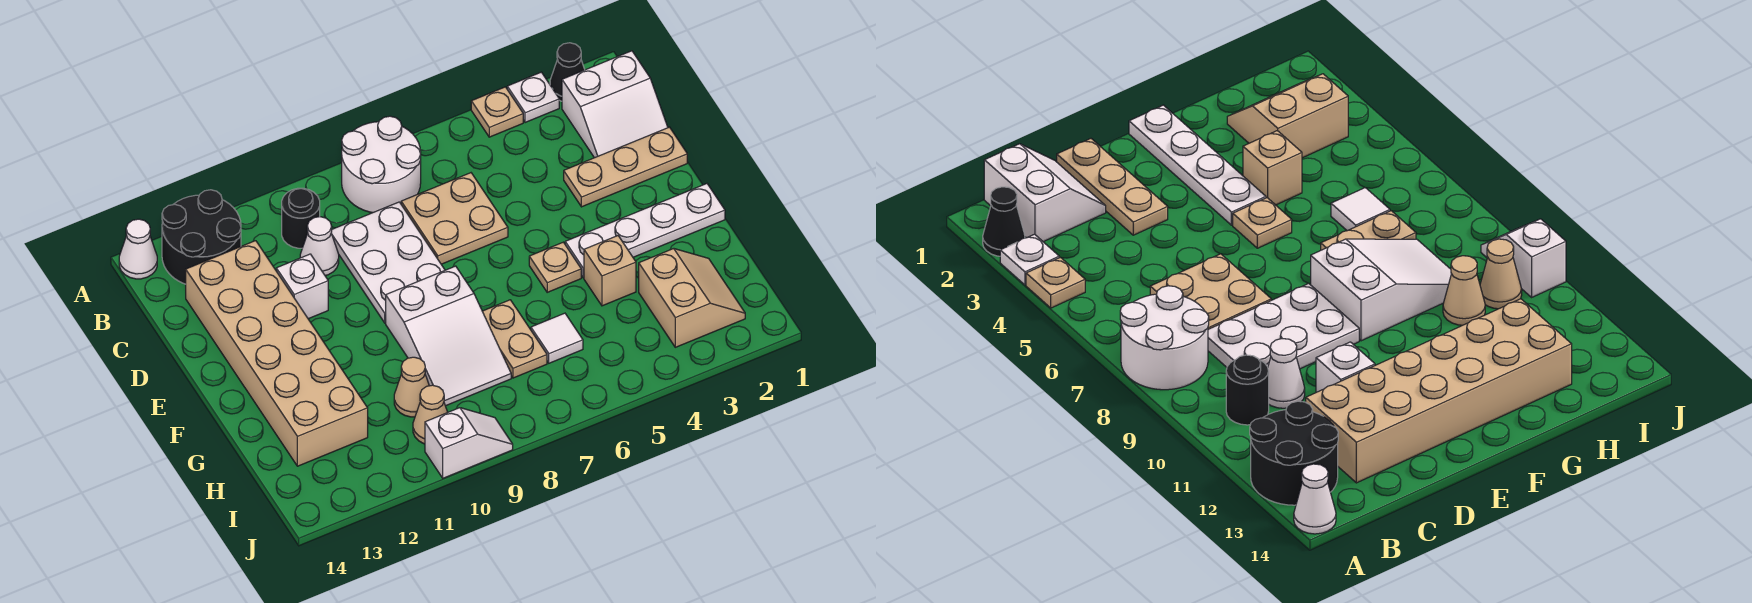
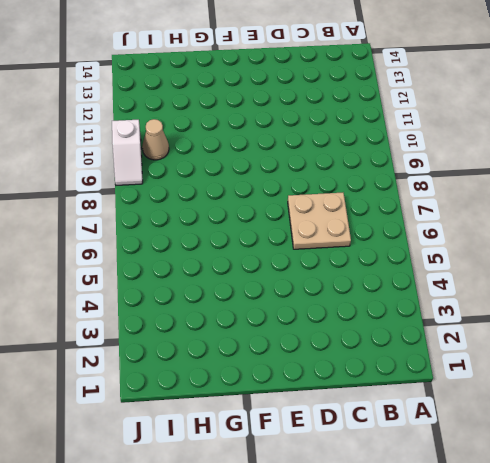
none -> black 1x1 cone [550,43,585,101]
none -> white 1x1 plate [507,72,559,123]
none -> tan 1x1 plate [471,87,523,137]

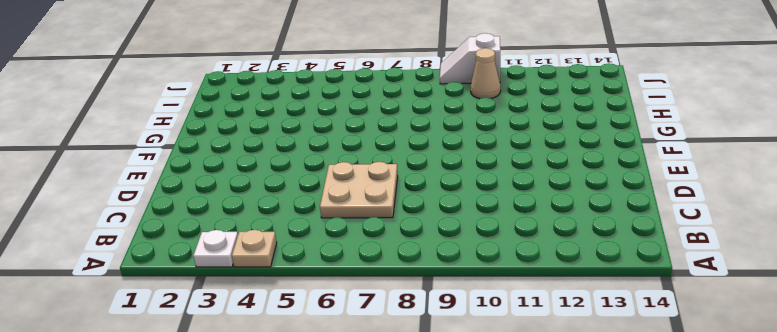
none -> black 1x1 cone [550,43,585,101]
none -> white 2x2 round brick [342,116,421,213]
none -> black 2x2 round brick [162,190,241,284]

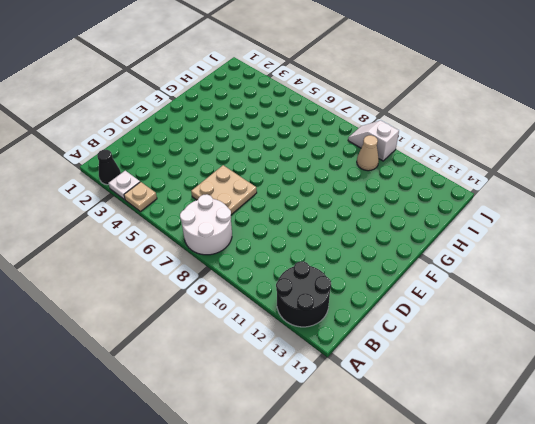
none -> white 1x1 cone [119,219,157,279]
none -> white 2x2 slope [562,51,668,158]
none -> black 1x1 round brick [282,188,320,248]

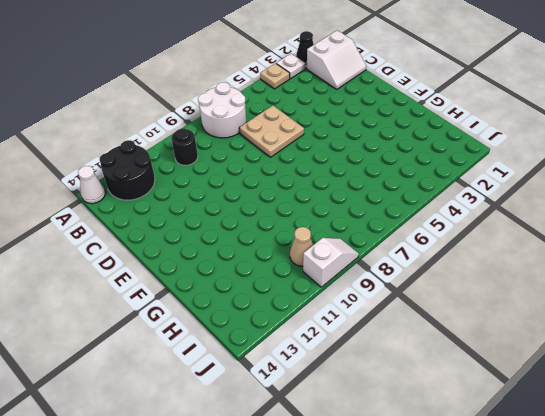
none -> white 2x3 plate [331,202,445,323]
none -> white 1x1 cone [300,217,339,276]
none -> tan 2x6 brick [186,241,368,466]

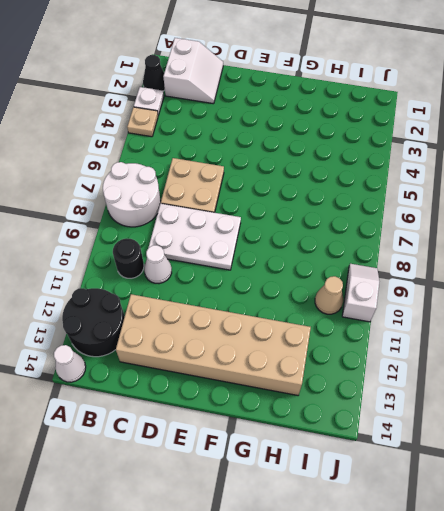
none -> tan 1x3 plate [564,127,687,207]
none -> white 1x1 brick [276,254,328,319]
none -> white 1x4 plate [565,184,725,278]

